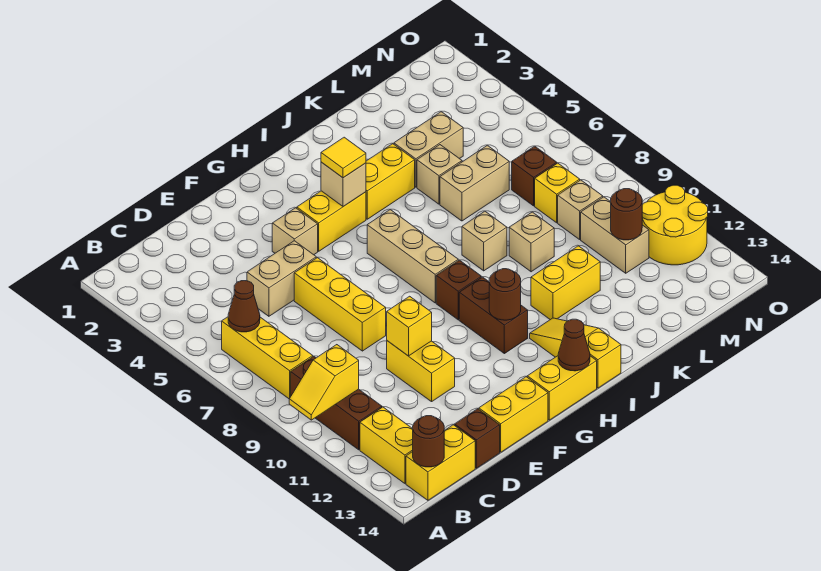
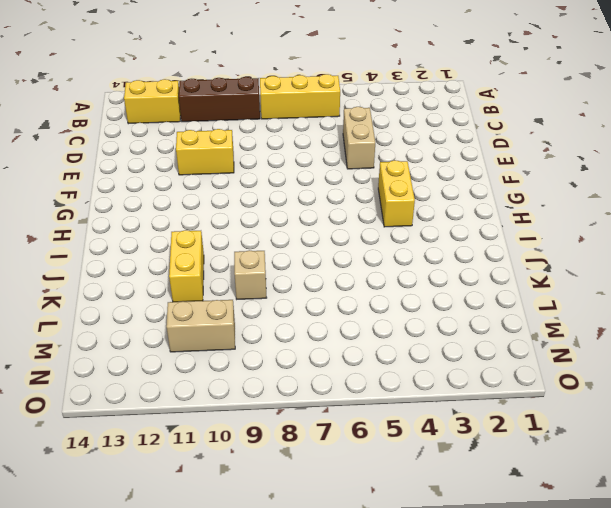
none -> yellow 1x2 brick [406,425,475,500]
none -> brown 1x1 brick [455,409,500,468]
none -> yellow 1x3 brick [294,258,386,351]
none -> yellow 1x2 brick [479,377,548,452]

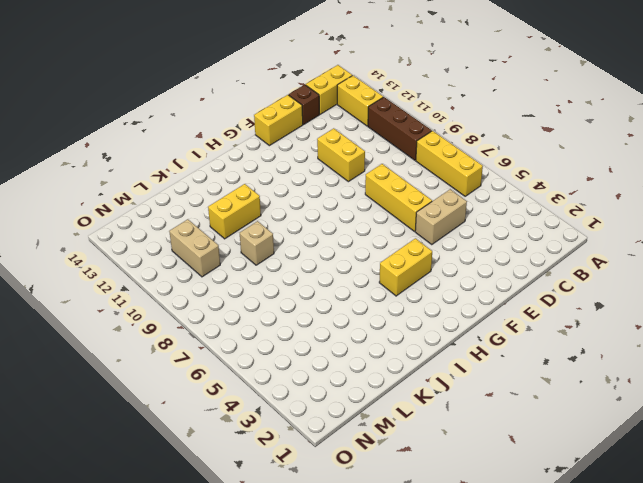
none -> tan 1x1 brick [272,208,318,255]
none -> yellow 1x2 brick [527,356,597,420]
none -> tan 1x3 brick [367,210,458,303]
none -> brown 1x1 brick [436,260,481,320]

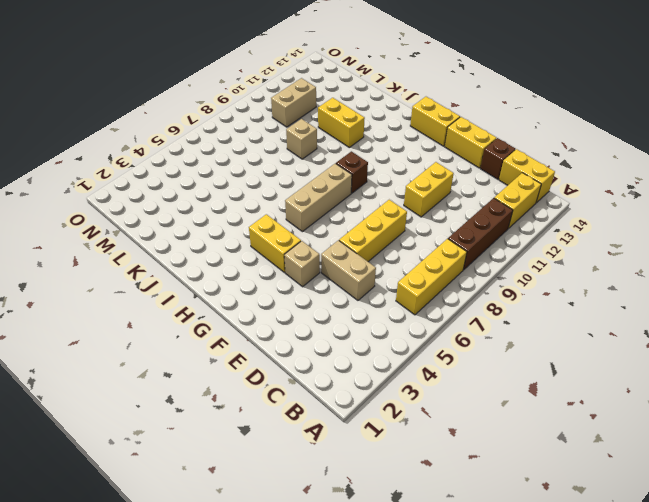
none -> brown 1x2 brick [459,277,528,354]
none -> yellow 1x2 brick [366,144,415,219]
none -> yellow 1x3 slope [530,318,621,388]
none -> tan 1x1 brick [462,211,507,271]

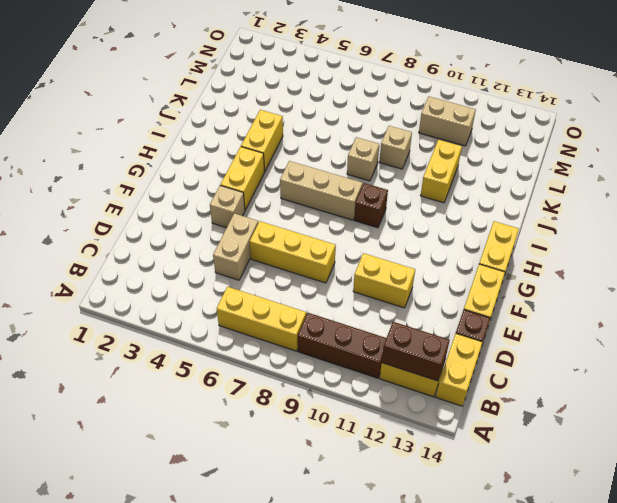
brown 1x2 brick [382,322,450,381] -> brown 1x2 brick moved to [459,277,528,354]
none -> yellow 1x3 slope [530,318,621,388]
none -> tan 1x2 brick [394,112,463,187]
none -> tan 1x1 brick [417,145,462,204]
none -> tan 1x2 brick [440,145,509,221]

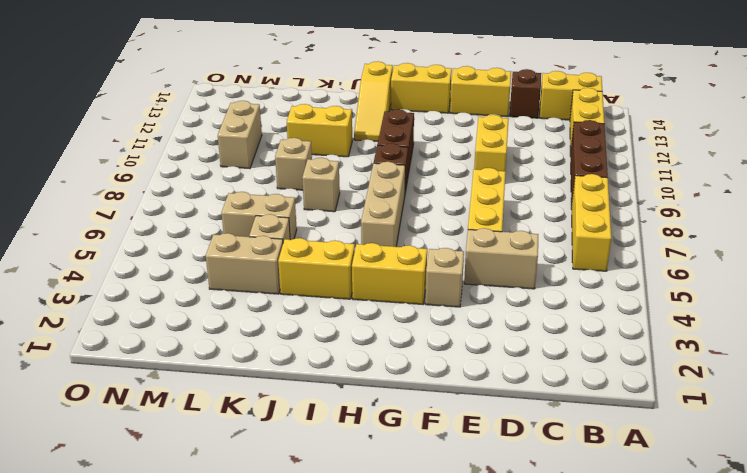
none -> brown 1x1 brick [512,146,557,206]
none -> yellow 1x1 brick [535,163,580,223]
none -> tan 1x1 brick [558,180,603,239]
none -> yellow 2x2 round brick [642,185,708,265]

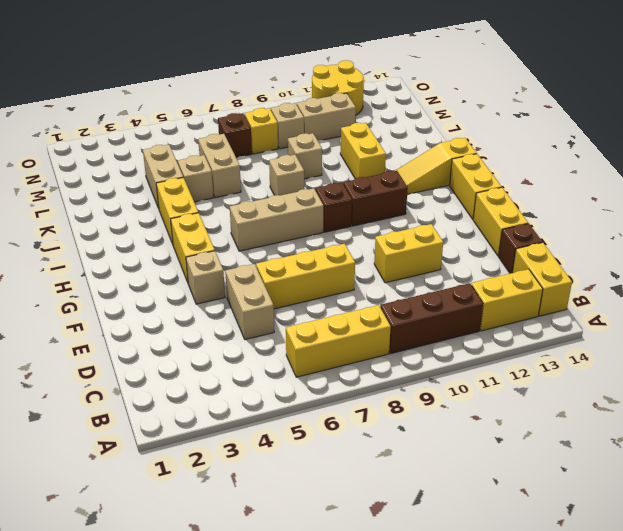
none -> yellow 1x2 slope [289,345,359,420]
none -> brown 1x1 cone [228,281,260,332]
none -> brown 1x1 round brick [413,416,444,467]
none -> yellow 1x1 brick [387,296,432,356]

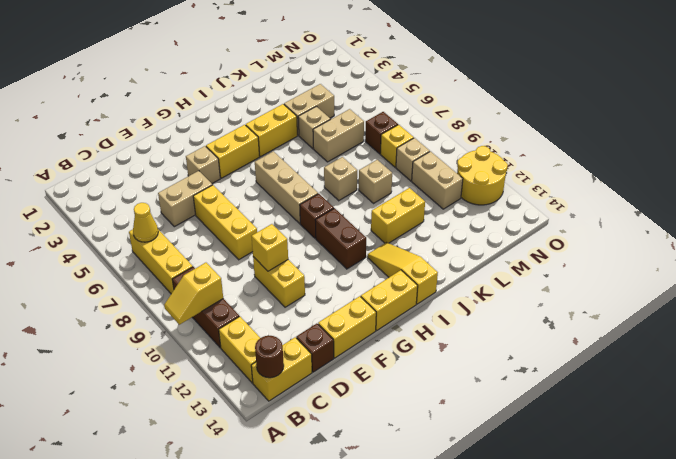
yellow 1x1 cone [133,203,158,242] -> brown 1x1 cone [228,281,260,332]
none -> tan 1x1 brick [321,162,366,207]
none -> brown 1x1 round brick [489,269,521,320]
none -> brown 1x1 cone [558,319,590,371]
none -> brown 1x1 round brick [611,189,642,240]

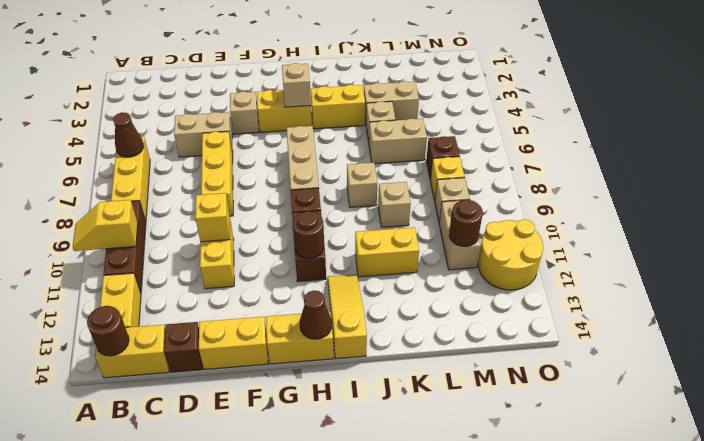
none -> yellow 1x1 tile [321,137,366,178]

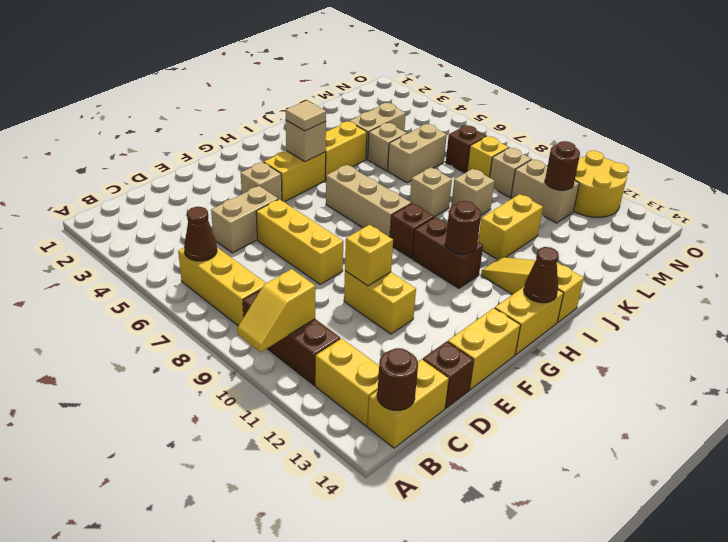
tan 1x1 tile [285,100,326,131] -> yellow 1x1 tile [321,137,366,178]

